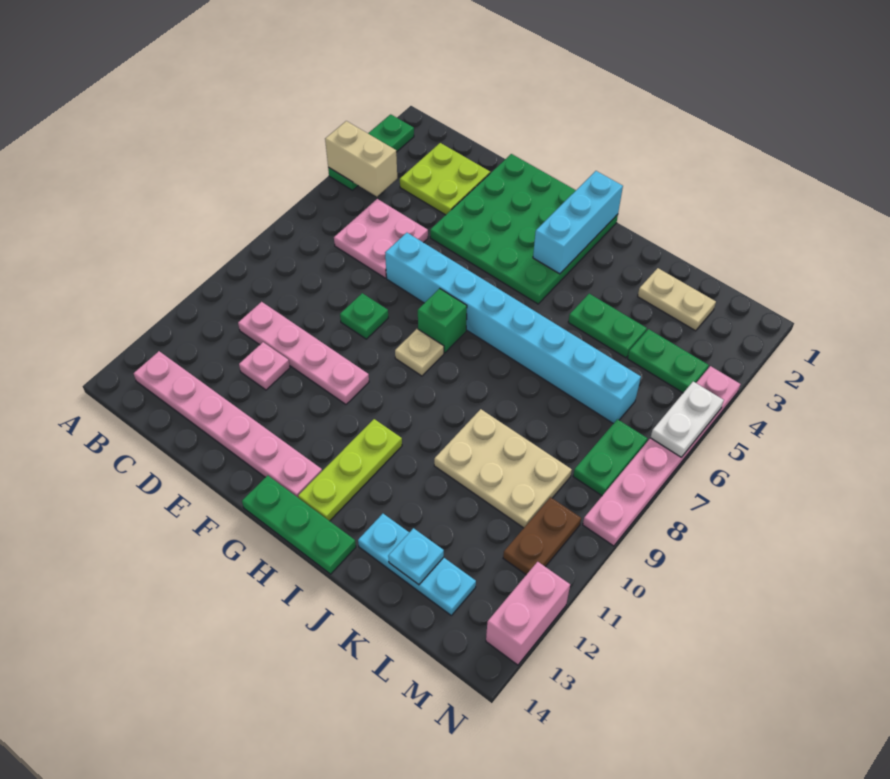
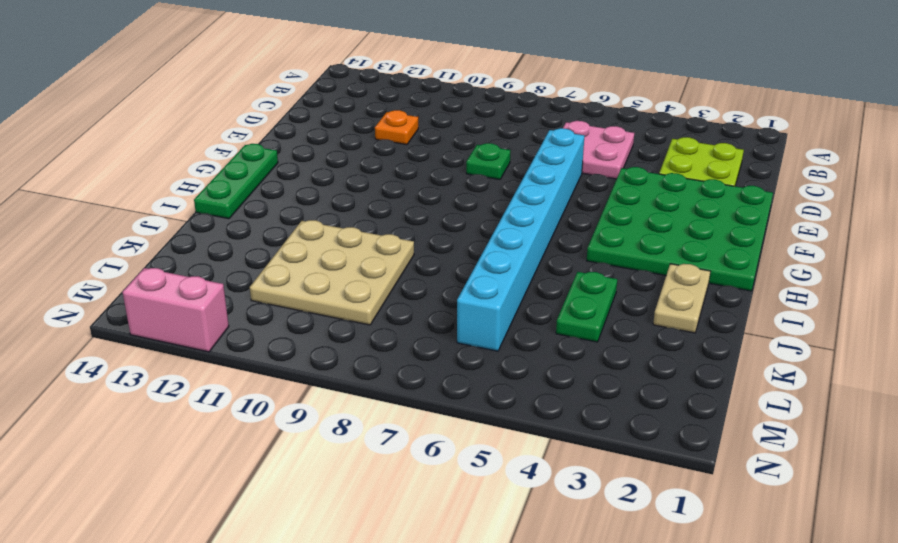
orange 1x1 plate [375,110,418,145] -> pink 1x1 plate [239,342,290,390]
tan 1x2 plate [653,264,711,333] -> tan 1x2 plate moved to [638,268,716,331]
tan 3x3 plate [250,220,414,325] -> tan 2x3 plate [434,409,572,528]
none -> green 1x3 plate [328,114,414,190]
none -> pink 1x6 plate [134,351,322,497]
none -> pink 1x4 plate [238,302,369,404]

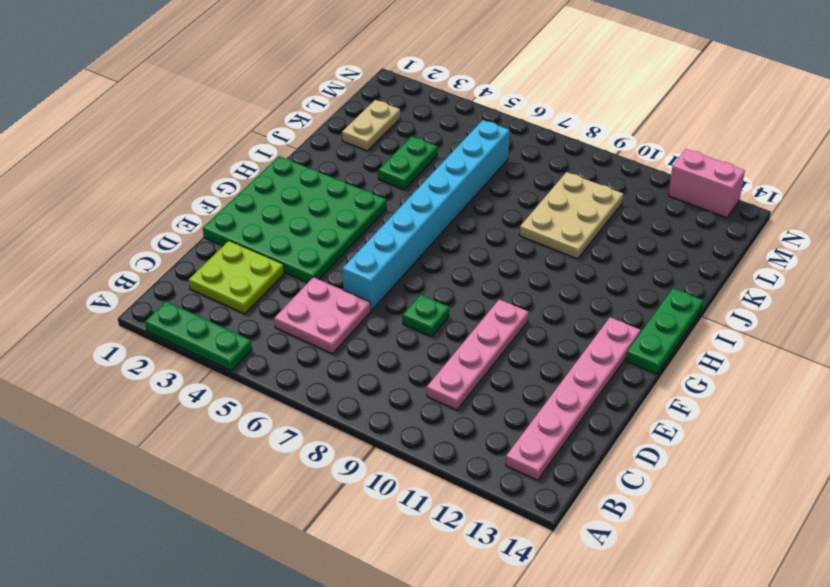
none -> pink 1x1 plate [239,342,290,390]
none -> green 1x1 brick [418,288,467,353]
none -> tan 1x1 plate [395,329,444,376]

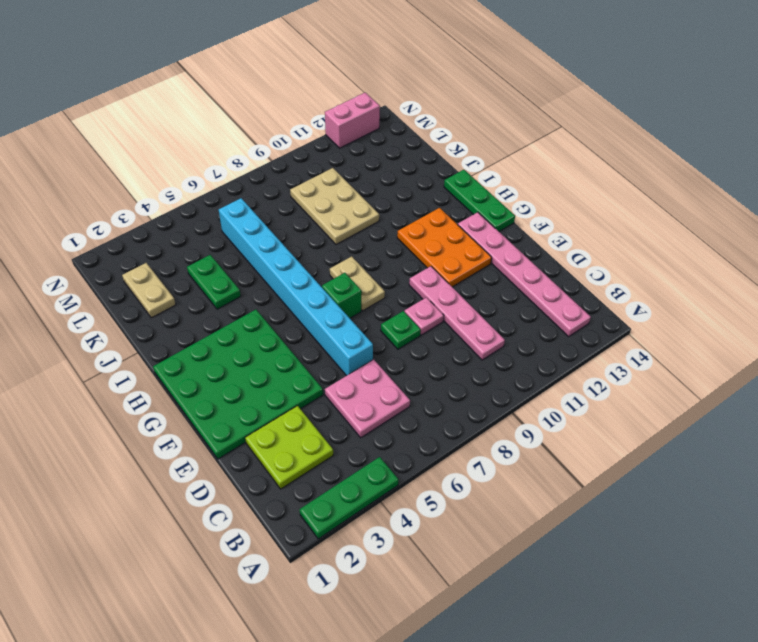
pink 1x1 plate [404,297,444,335] -> pink 1x1 plate moved to [239,342,290,390]
orange 2x3 plate [397,208,492,287] -> lime 1x3 plate [298,419,402,521]
tan 1x2 plate [330,256,385,311] -> tan 1x1 plate [395,329,444,376]
none -> cyan 1x3 plate [358,514,476,615]
none -> green 1x2 plate [628,329,709,393]
none -> green 1x2 plate [573,419,648,496]

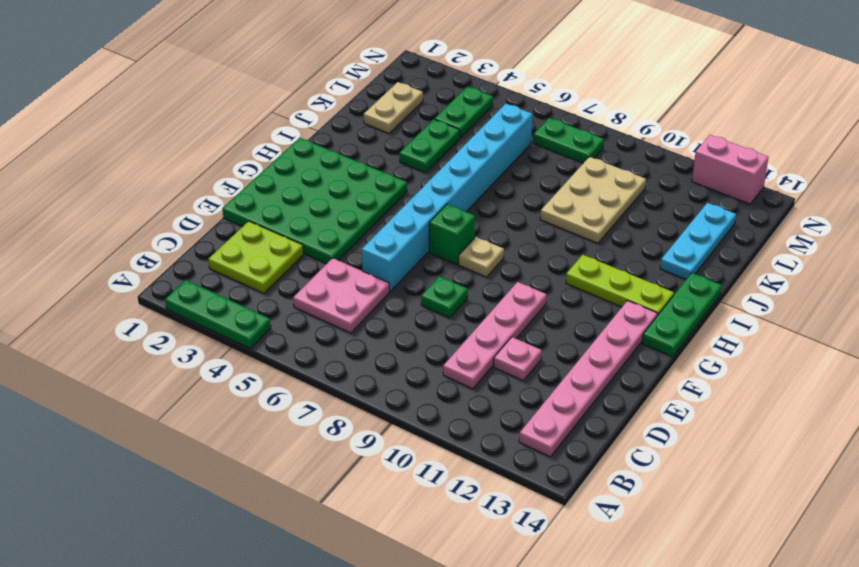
none -> brown 1x2 plate [503,497,581,575]
none -> pink 1x6 plate [583,366,740,546]
none -> tan 1x2 brick [325,121,397,197]

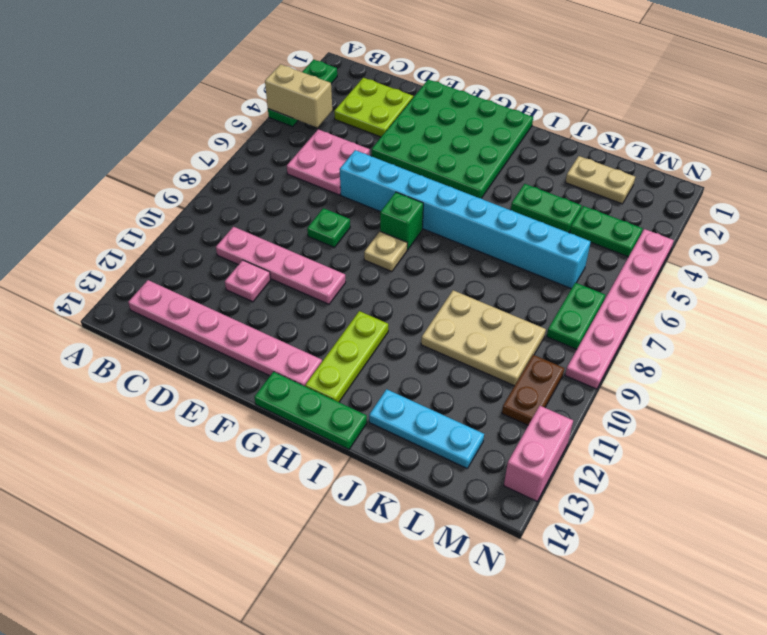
none -> cyan 1x3 brick [533,171,623,274]
none -> cyan 1x1 plate [388,528,444,585]
none -> white 1x2 plate [650,382,724,457]

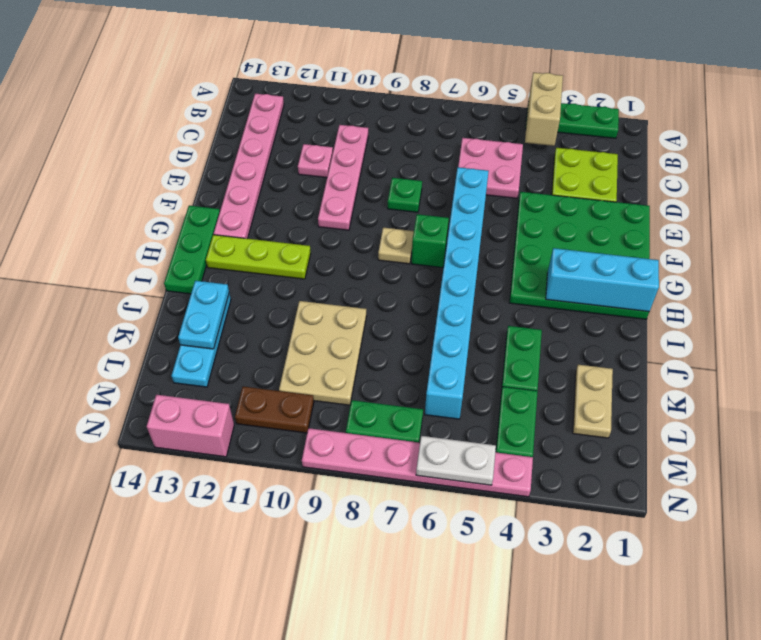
cyan 1x2 plate [178,281,229,349] -> cyan 1x1 plate [388,528,444,585]

